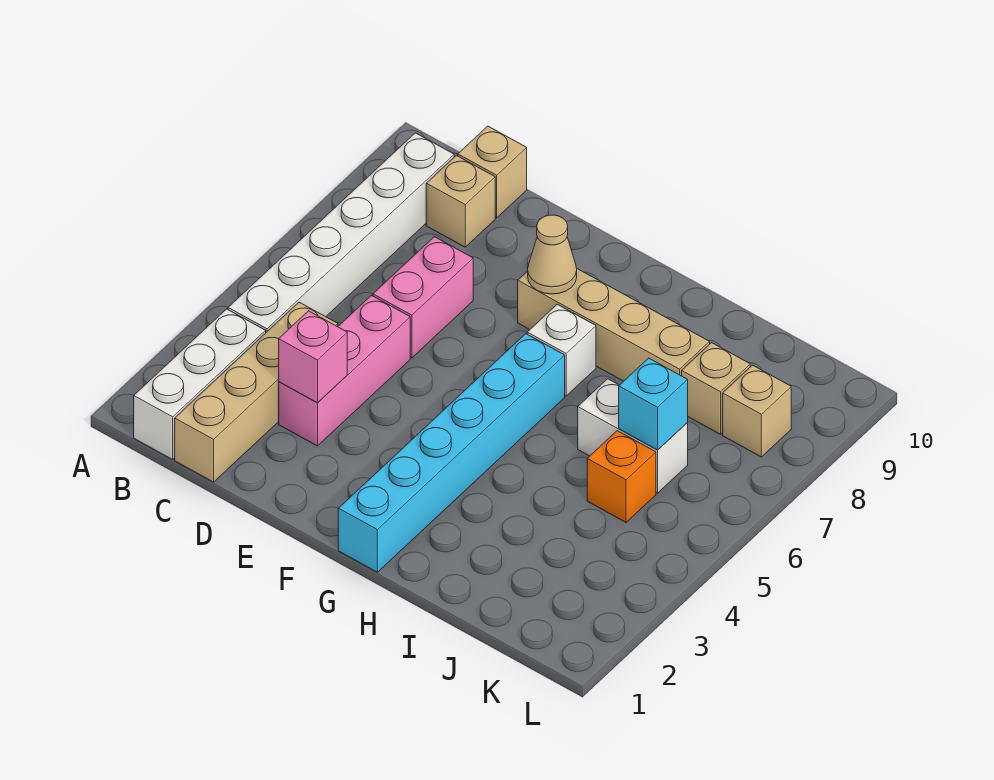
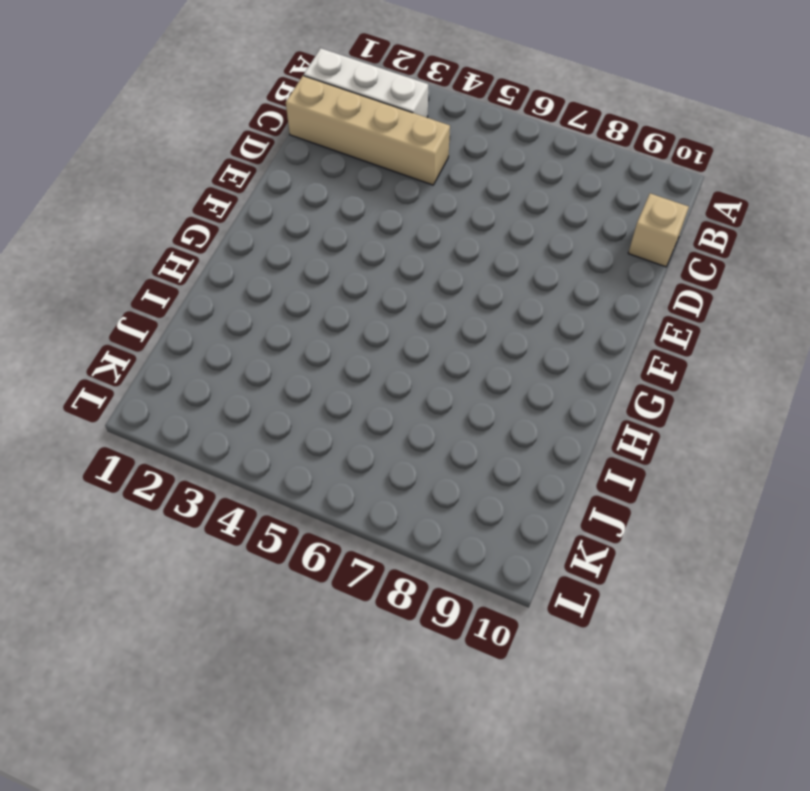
none -> white 1x6 brick [228,133,454,332]
none -> tan 1x1 brick [426,155,495,247]
none -> pink 1x3 brick [279,295,410,446]

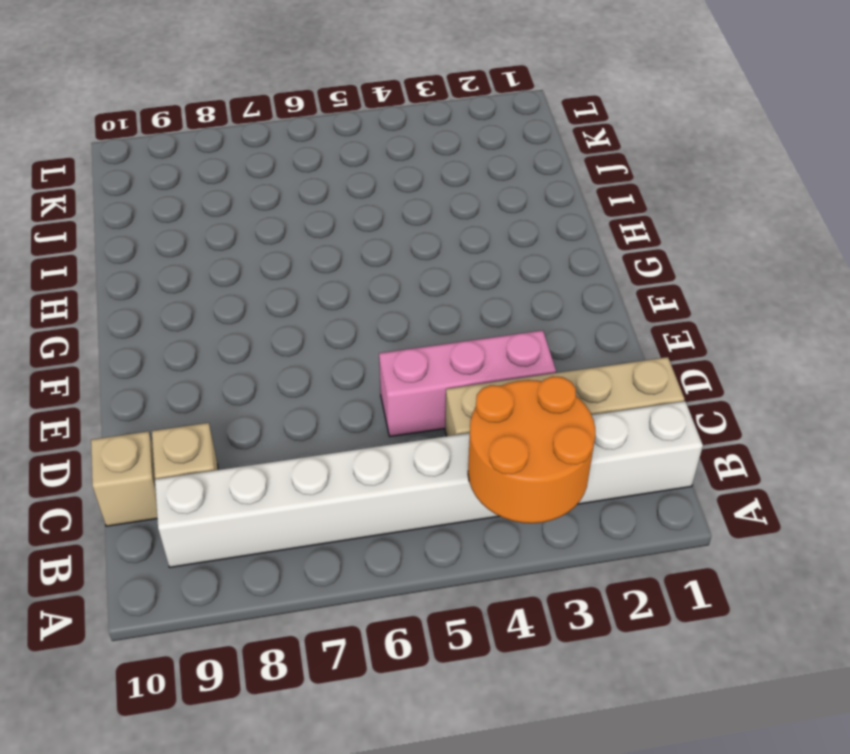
orange 2x2 round brick [468,376,595,523] -> none
none -> pink 1x2 brick [373,237,473,358]
none -> tan 1x4 brick [518,269,710,381]
none -> cyan 1x6 brick [338,334,565,572]

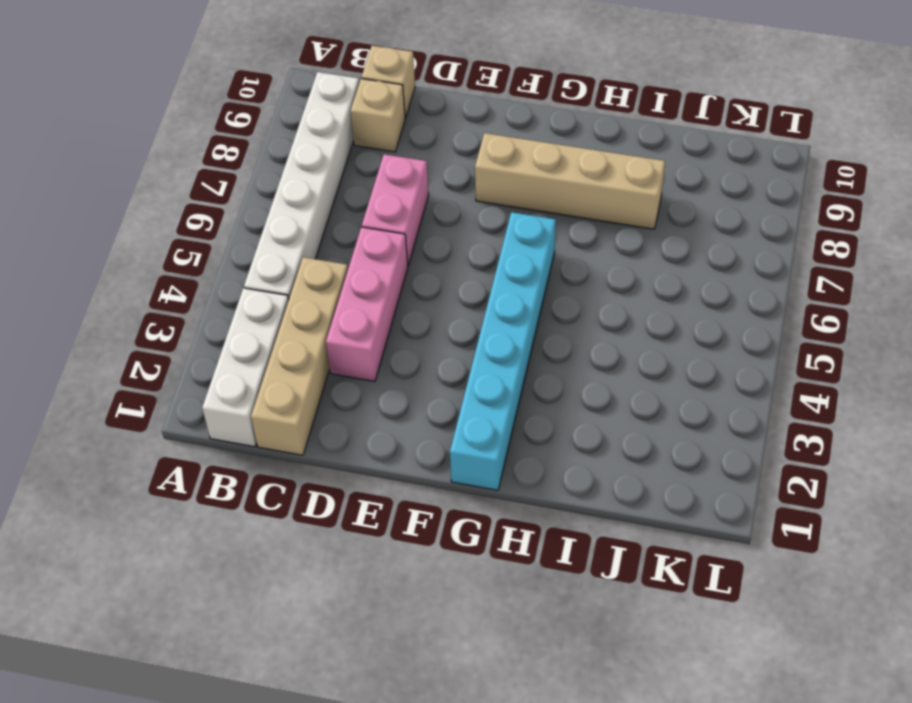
none -> white 1x1 brick [527,304,596,396]
none -> white 1x2 brick [578,379,688,493]
none -> orange 1x1 brick [587,431,656,522]

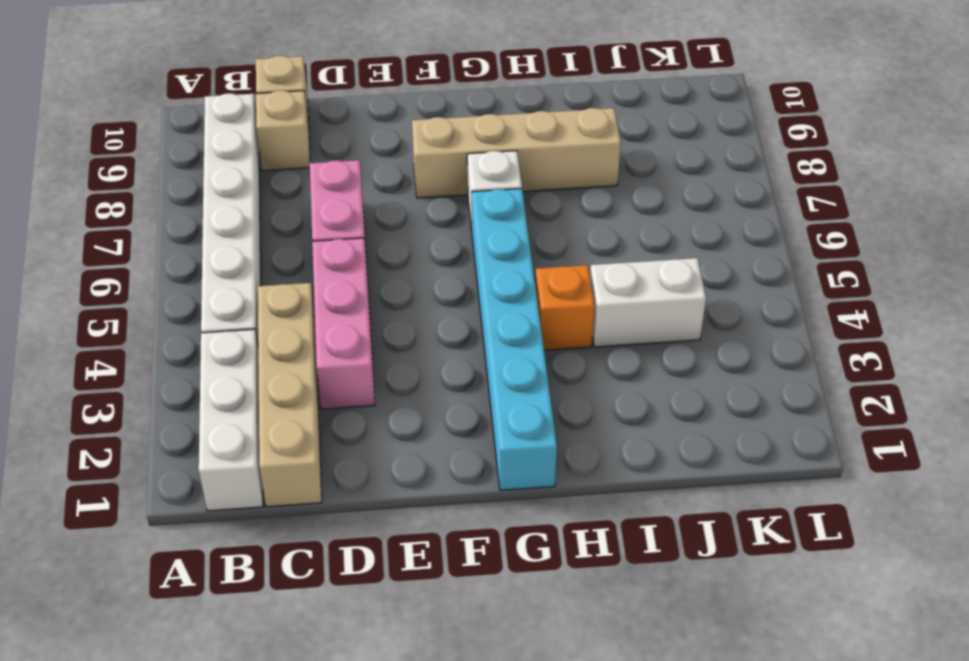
orange 1x1 brick [535,265,594,350] -> orange 1x1 brick moved to [587,431,656,522]
white 1x2 brick [590,258,706,347] -> white 1x2 brick moved to [578,379,688,493]
none -> tan 1x1 brick [682,343,750,434]
none -> tan 1x1 brick [723,365,791,457]
none -> pink 1x1 brick [279,311,347,403]

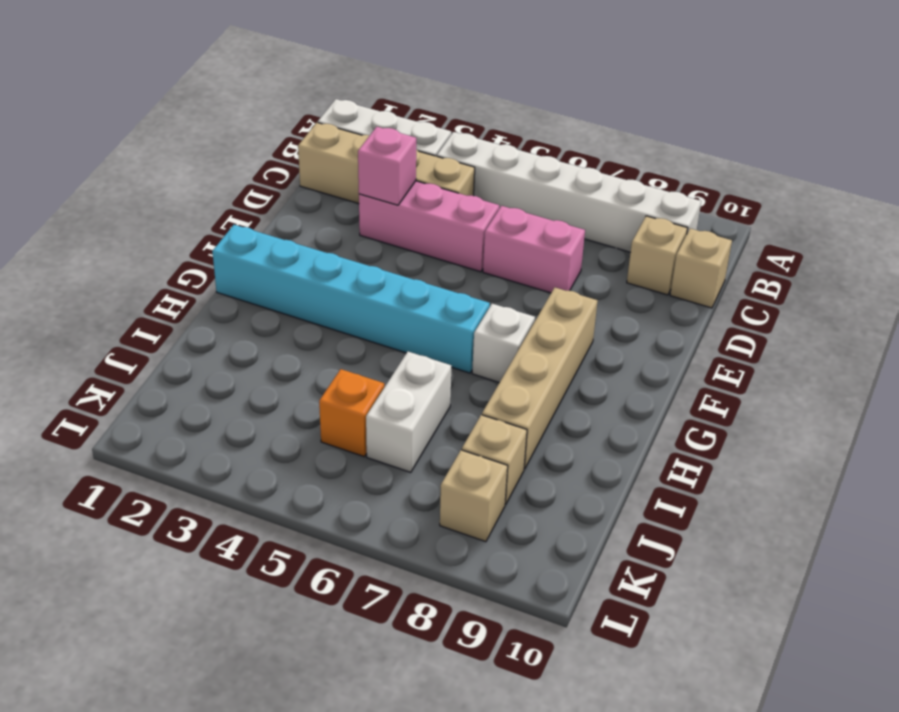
none -> tan 1x1 cone [528,215,577,294]
none -> cyan 1x1 brick [619,358,688,450]

